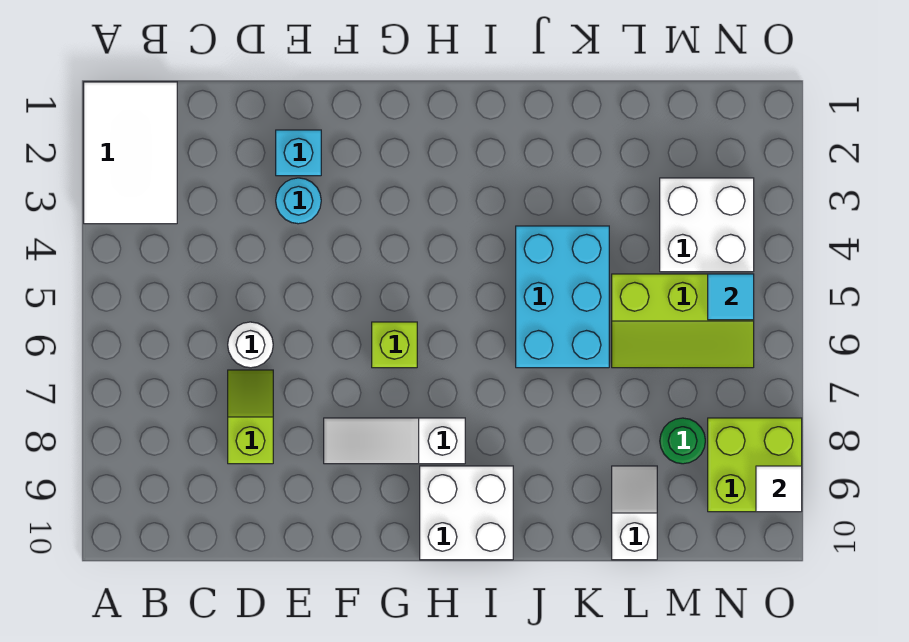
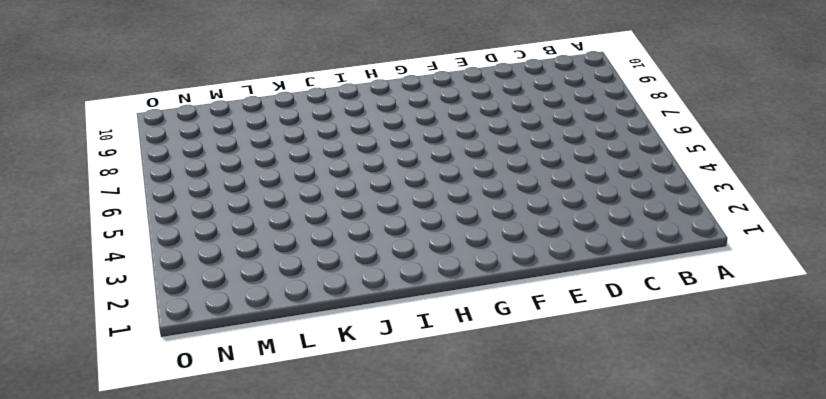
none -> white 2x3 tile [84,82,177,224]
none -> white 1x1 round brick [228,322,273,368]
none -> lime 1x2 slope [228,370,273,464]

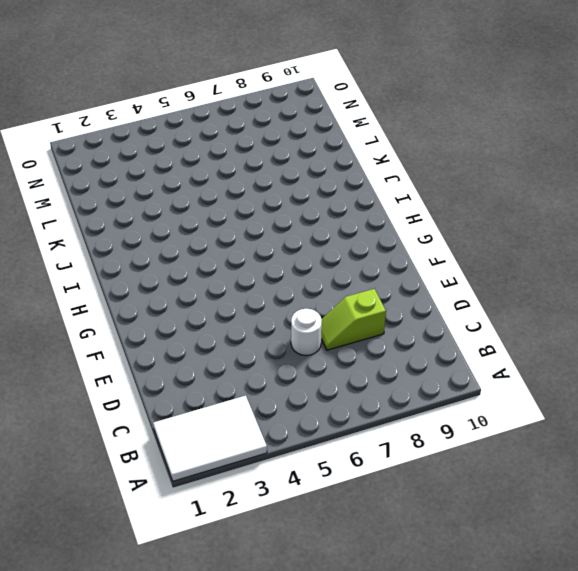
none -> cyan 1x1 brick [276,130,321,176]
none -> cyan 1x1 round brick [276,178,321,224]
none -> white 1x3 slope [324,418,465,464]

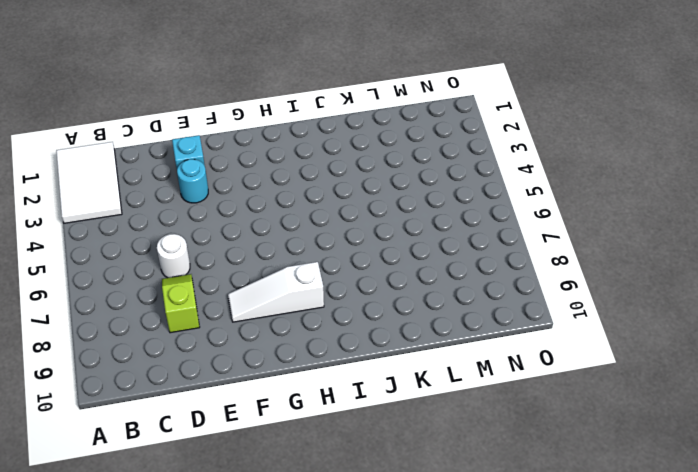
none -> lime 1x1 brick [372,322,417,368]
none -> white 2x2 brick [420,466,513,560]
none -> cyan 2x3 brick [516,226,609,368]

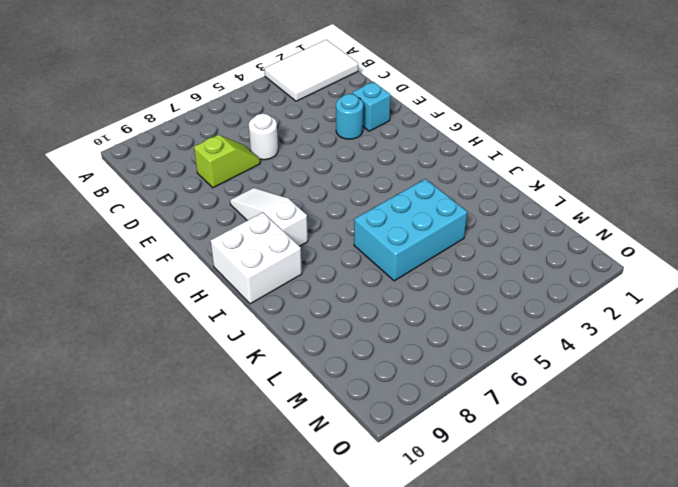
none -> lime 1x1 brick [372,322,417,368]
none -> lime 2x3 slope [612,274,754,368]
none -> white 1x2 slope [612,466,657,560]

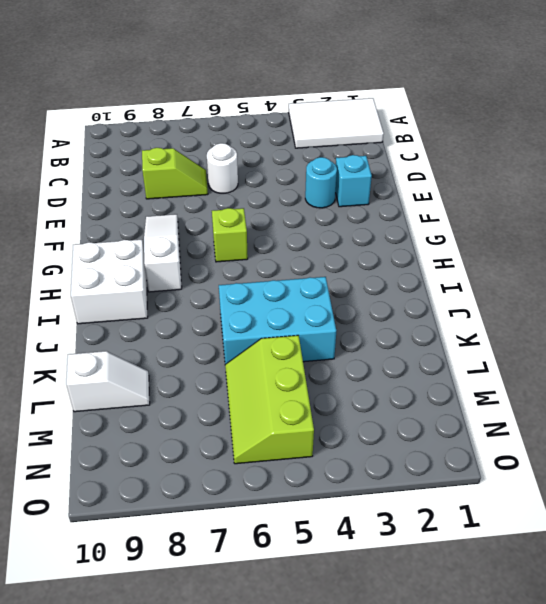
none -> white 2x2 brick [660,178,754,272]
none -> green 1x1 round brick [660,418,705,464]
none -> lime 2x2 brick [708,418,802,512]

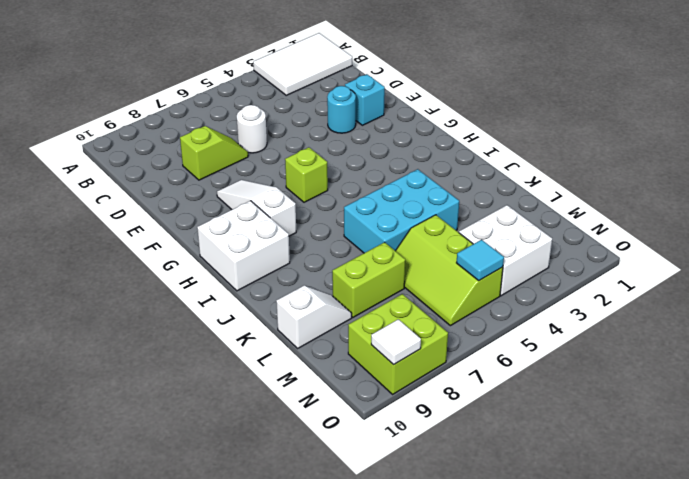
lime 1x2 brick [332,242,405,317] -> none
none -> green 1x1 round brick [660,418,705,464]

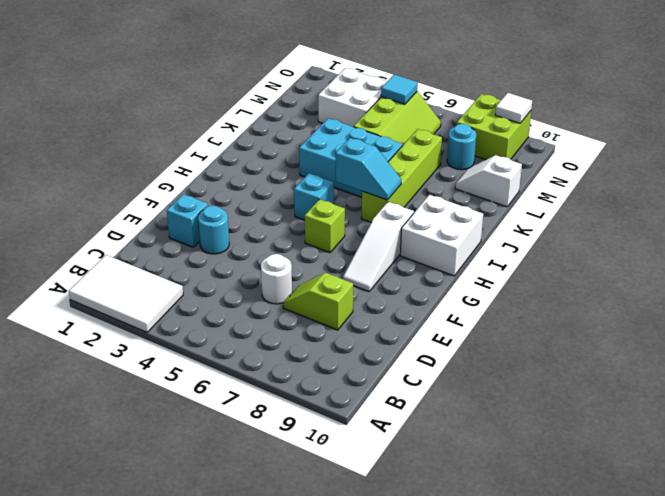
cyan 1x1 brick [294,174,334,220] -> none
cyan 1x2 slope [335,138,401,200] -> none
lime 1x4 brick [361,129,442,222] -> none
cyan 1x1 round brick [447,124,476,170] -> green 1x1 round brick [660,418,705,464]

